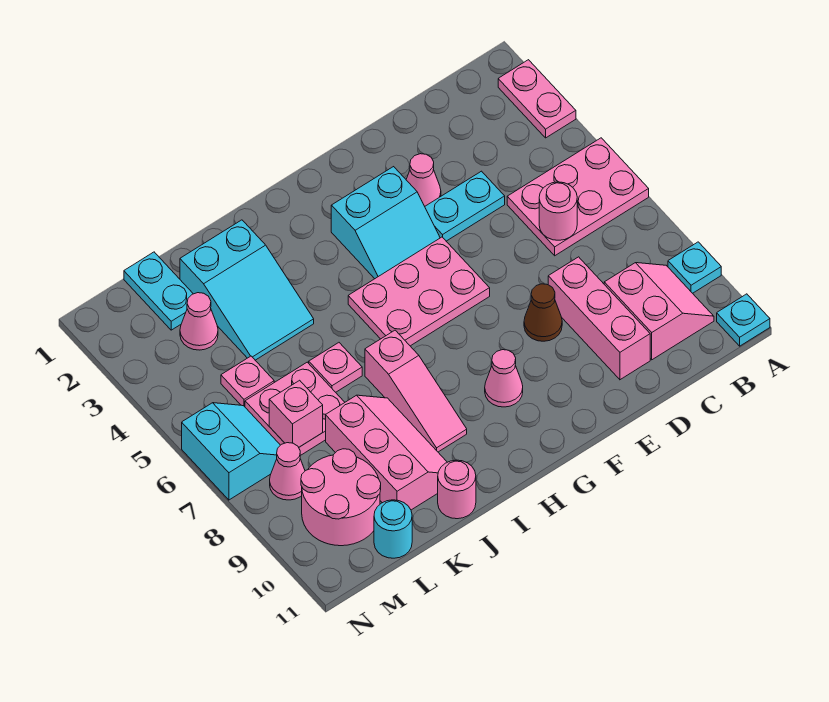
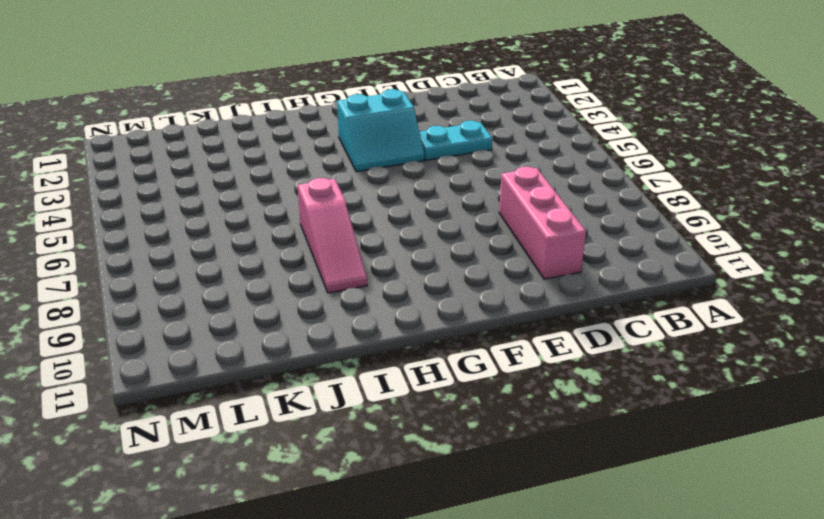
none -> pink 1x2 plate [498,60,576,138]
none -> pink 2x3 plate [507,138,649,256]
none -> cyan 1x1 plate [668,242,721,293]

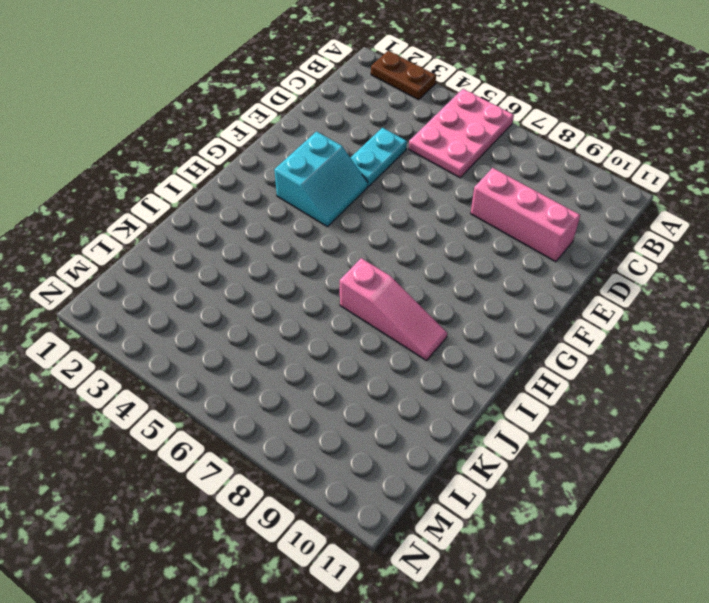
brown 1x2 plate [371,51,436,100] -> pink 1x2 plate [498,60,576,138]
none -> cyan 1x1 plate [668,242,721,293]
none -> cyan 1x1 plate [717,294,770,346]
none -> pink 2x2 slope [604,263,714,360]

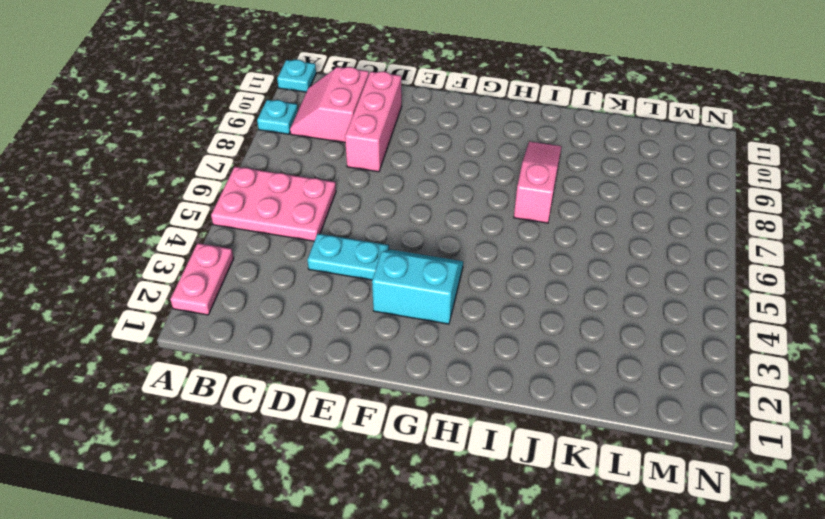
none -> pink 1x1 cone [406,154,441,206]
none -> brown 1x1 cone [524,284,562,341]
none -> pink 2x3 plate [348,237,490,346]

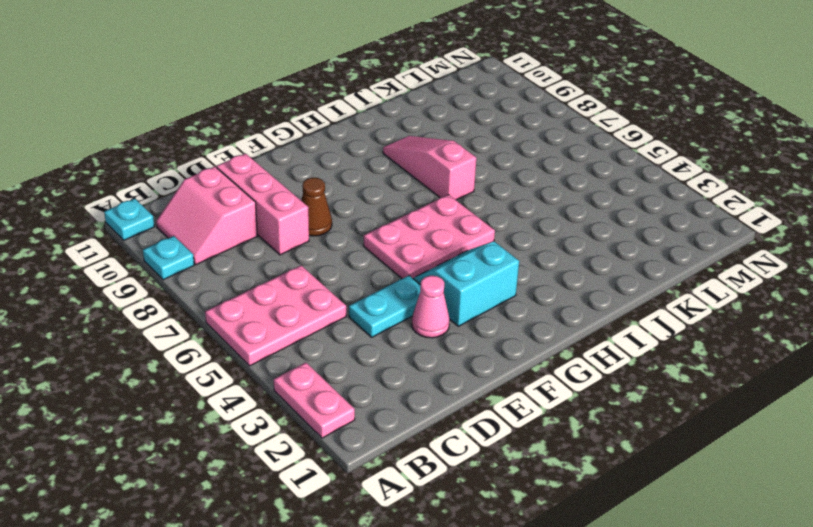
none -> pink 1x1 cone [485,350,523,407]
none -> cyan 2x3 slope [180,220,314,360]
none -> pink 1x1 plate [309,343,362,392]

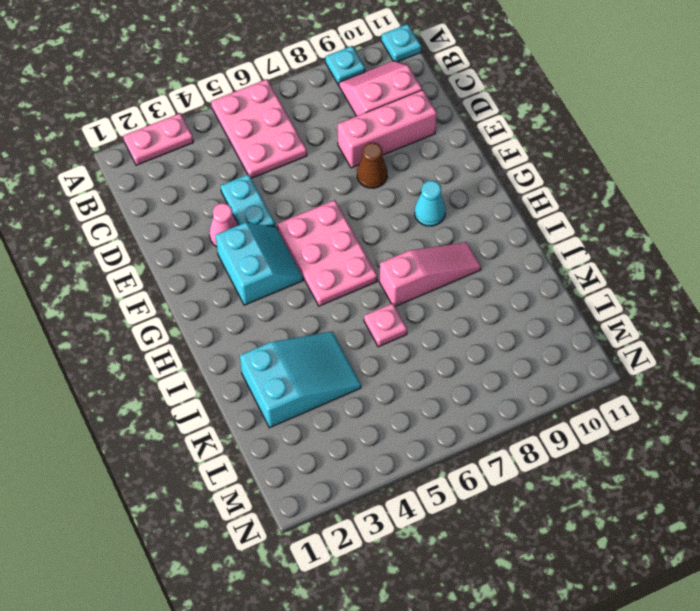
cyan 1x1 cone [415,180,445,226] -> pink 1x1 cone [485,350,523,407]
none -> pink 2x3 slope [326,395,447,510]
none -> pink 1x1 round brick [438,460,476,519]
none -> pink 2x2 plate [245,362,345,456]

